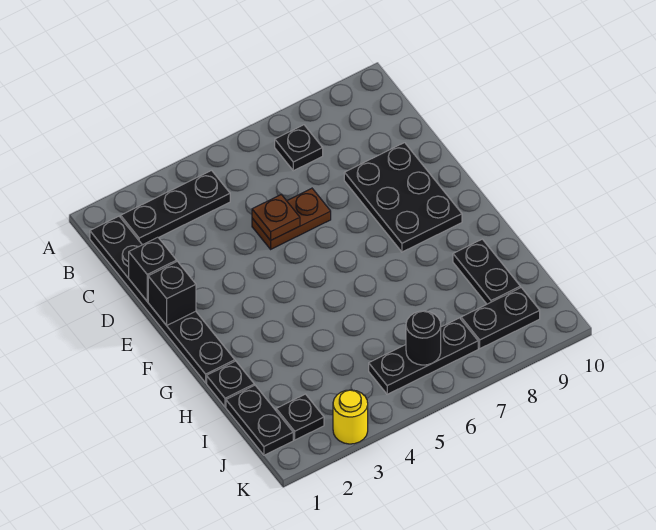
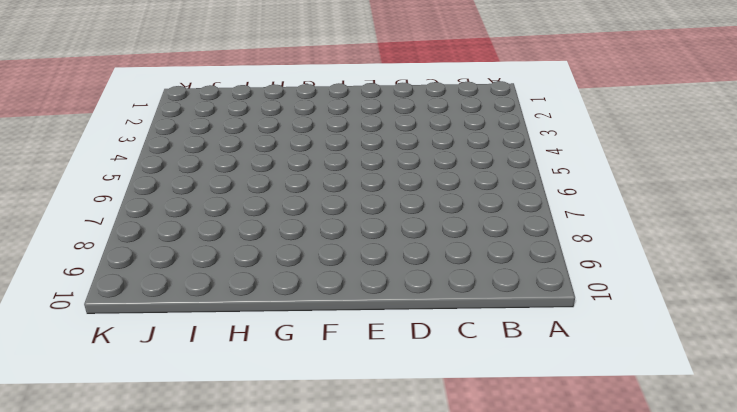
none -> black 1x6 plate [90,216,235,383]
none -> black 1x3 plate [121,171,230,245]
none -> black 1x1 plate [275,125,323,171]

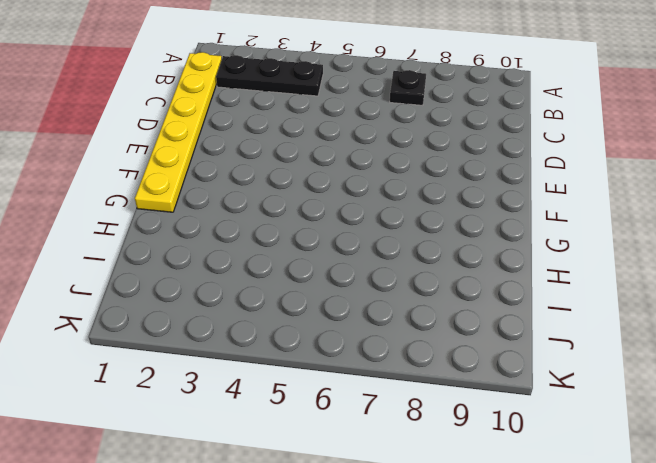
yellow 1x6 plate [135,52,222,212] -> black 1x6 plate [90,216,235,383]
none -> brown 1x2 plate [252,188,331,249]
none -> black 2x3 plate [344,143,462,252]
none -> black 1x1 plate [207,361,254,407]

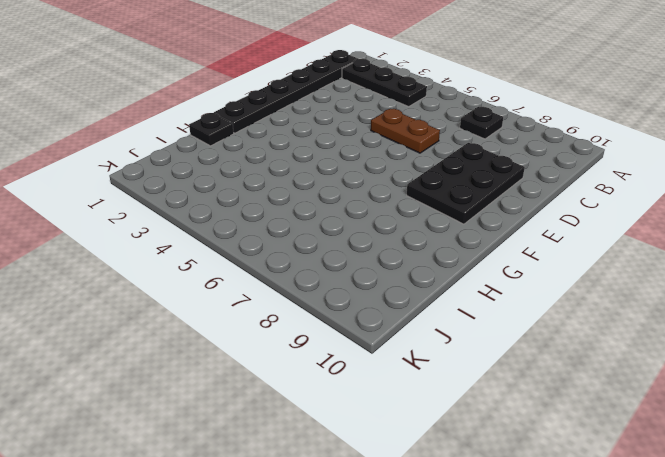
none -> black 1x2 plate [453,239,520,304]
none -> black 1x2 plate [226,385,293,455]
none -> black 1x1 plate [276,394,324,440]

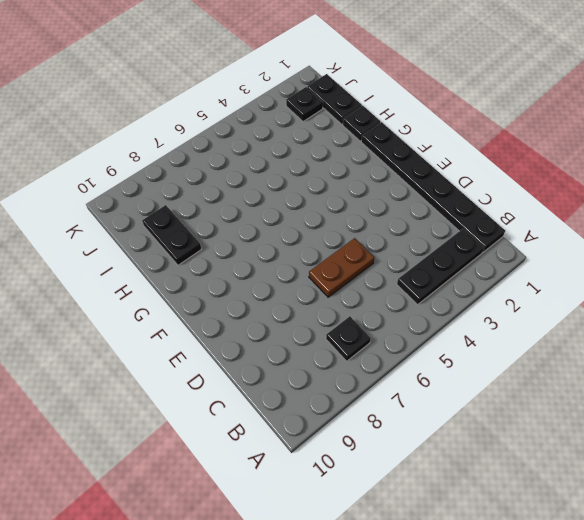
none -> black 2x3 plate [344,143,462,252]
none -> black 1x3 plate [369,318,478,394]
none -> black 1x2 plate [461,288,540,348]

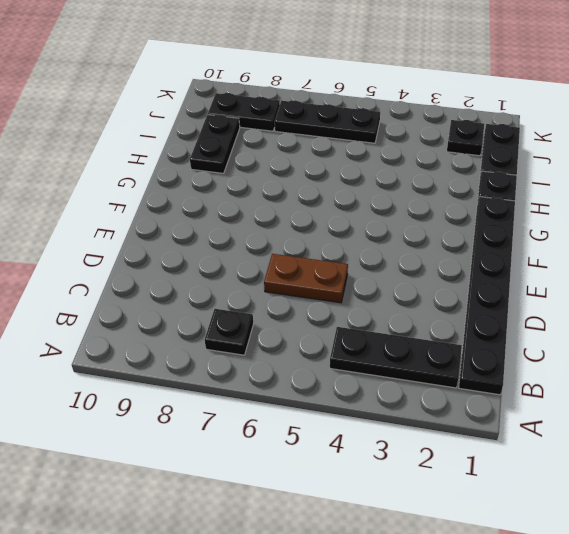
none -> black 2x3 plate [344,143,462,252]
none -> yellow 1x1 round brick [333,390,368,444]
none -> black 1x1 brick [129,237,177,301]

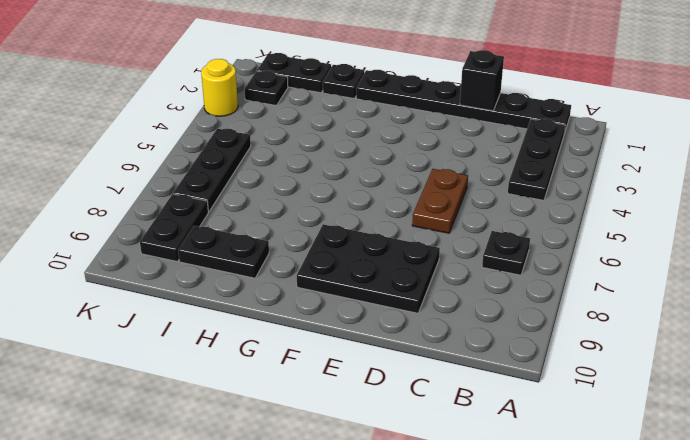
none -> brown 1x1 plate [252,194,300,240]
none -> black 1x1 brick [148,261,196,325]
none -> black 1x1 round brick [406,311,441,365]

